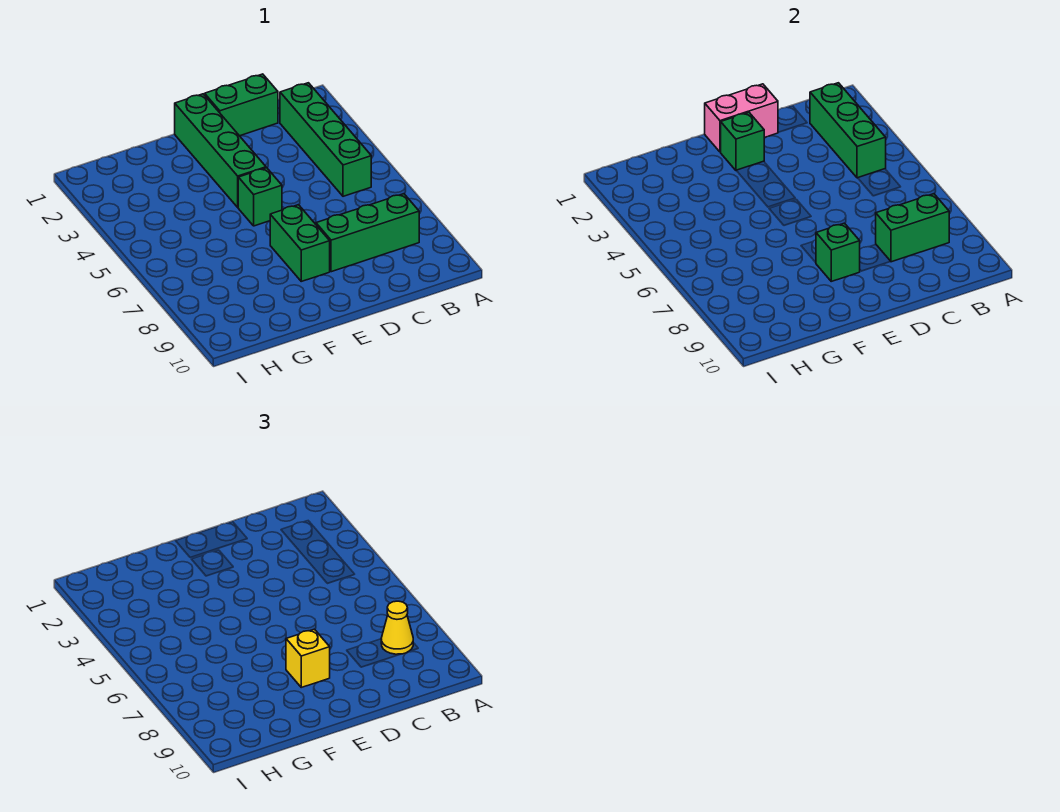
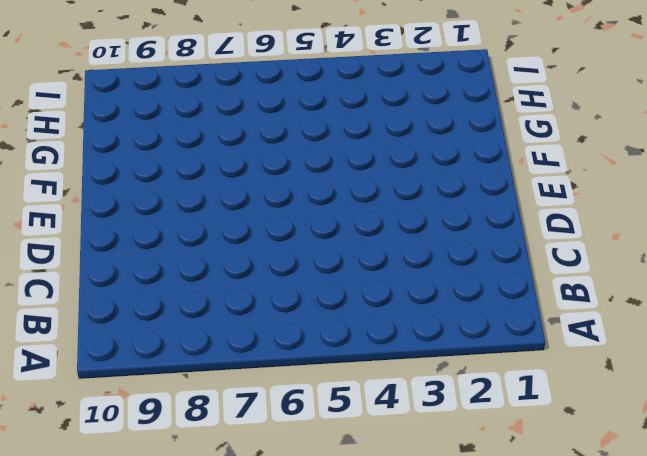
none -> green 1x4 brick [280,83,371,196]
none -> green 1x3 brick [316,194,419,272]
none -> green 1x2 brick [205,74,278,136]

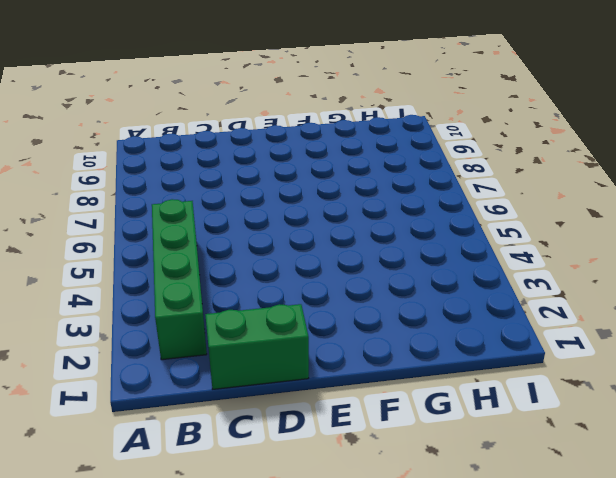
none -> green 1x3 brick [316,194,419,272]
none -> green 1x4 brick [175,94,266,207]
none -> green 1x1 brick [238,168,282,226]

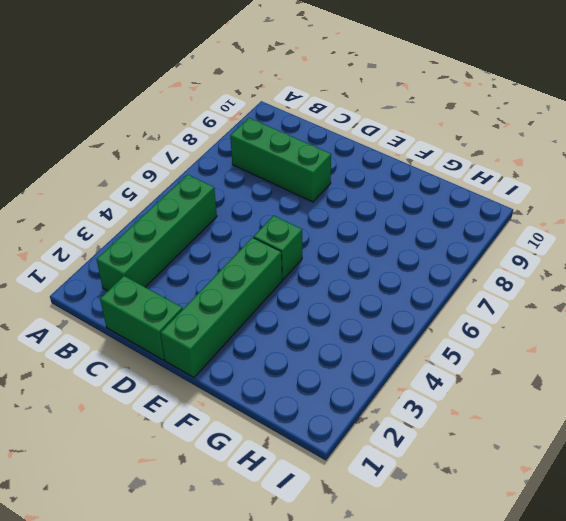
none -> green 1x2 brick [270,205,330,281]
none -> green 1x3 brick [810,83,886,178]
none -> green 1x2 brick [876,194,949,262]

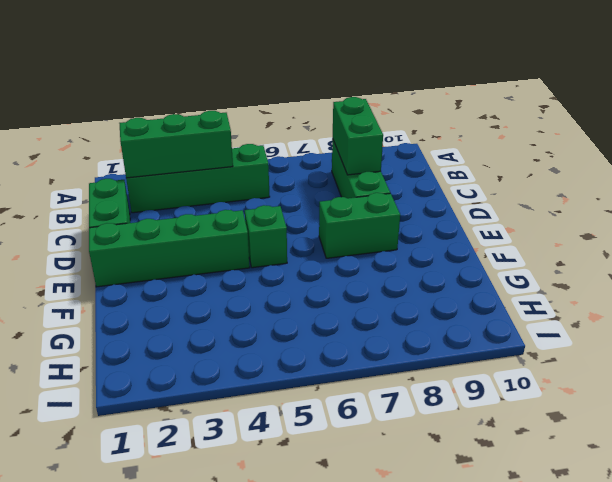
none -> pink 1x2 brick [705,84,778,152]
none -> green 1x1 brick [721,112,764,170]
none -> green 1x1 brick [816,223,860,281]

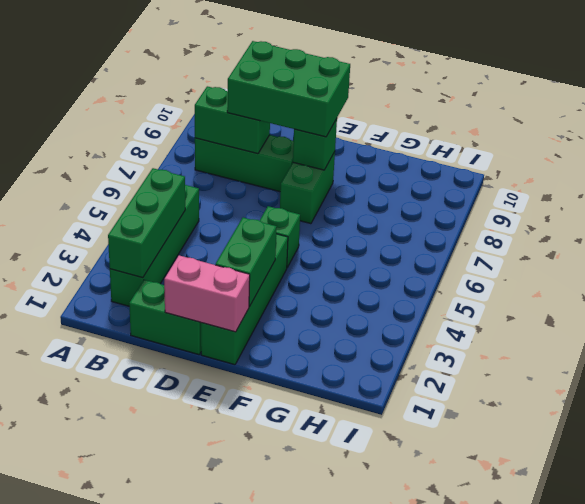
green 2x3 brick [227,41,350,137] -> yellow 1x1 brick [286,629,330,687]
green 1x2 brick [216,218,277,307] -> green 1x1 brick [721,112,764,170]
none -> yellow 1x1 cone [381,601,413,654]

